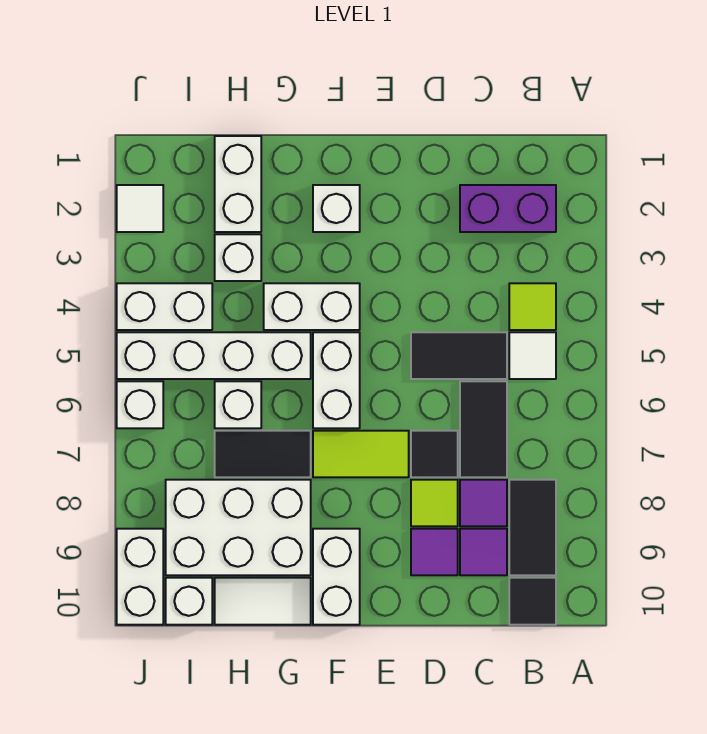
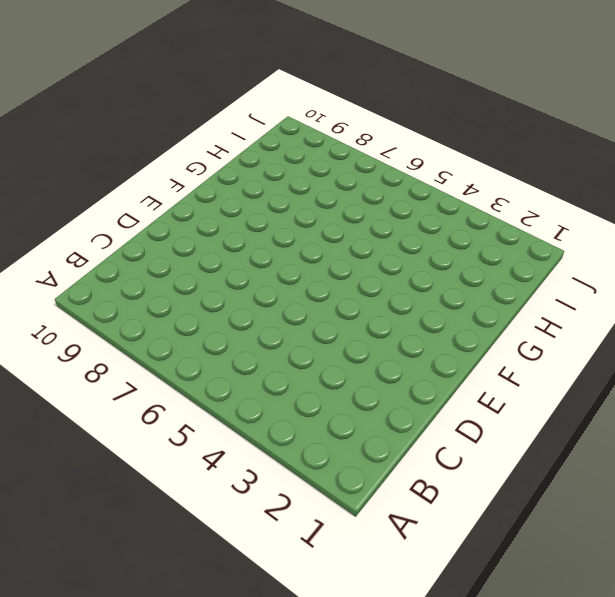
none -> purple 1x2 brick [460,185,556,232]
none -> lime 1x1 tile [509,283,556,330]
none -> white 1x1 tile [509,332,556,379]

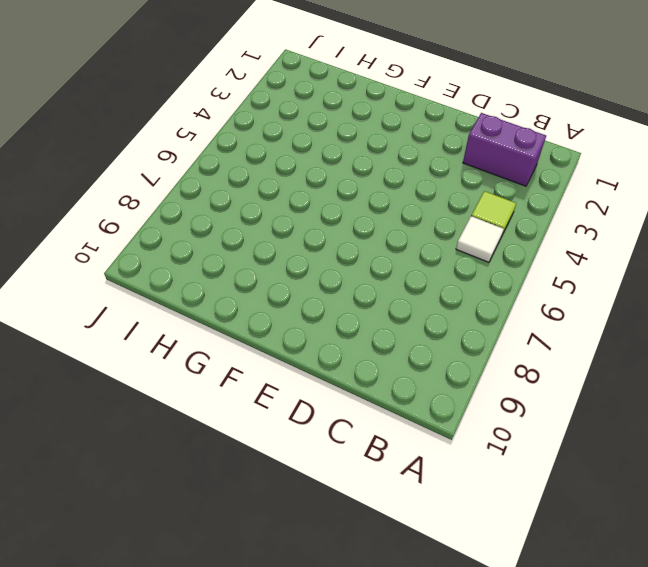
none -> black 1x2 tile [509,480,556,575]
none -> black 1x1 tile [509,578,556,625]
none -> black 1x2 tile [411,332,507,379]

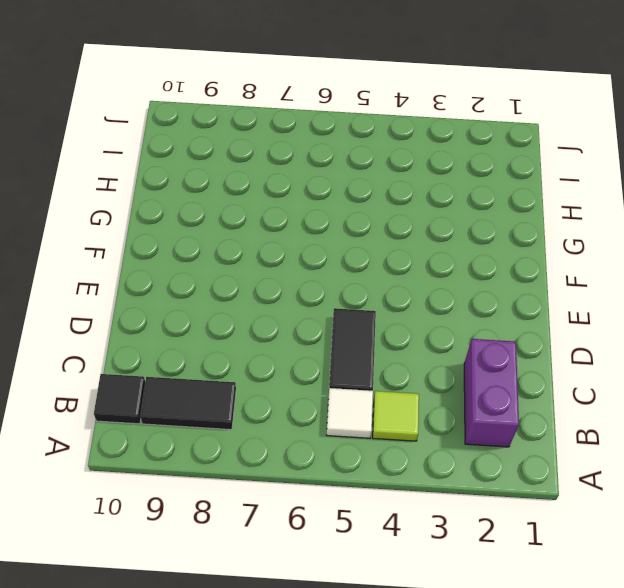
none -> black 1x2 tile [460,381,507,477]
none -> purple 1x1 tile [460,480,507,526]
none -> purple 1x1 tile [460,529,507,575]

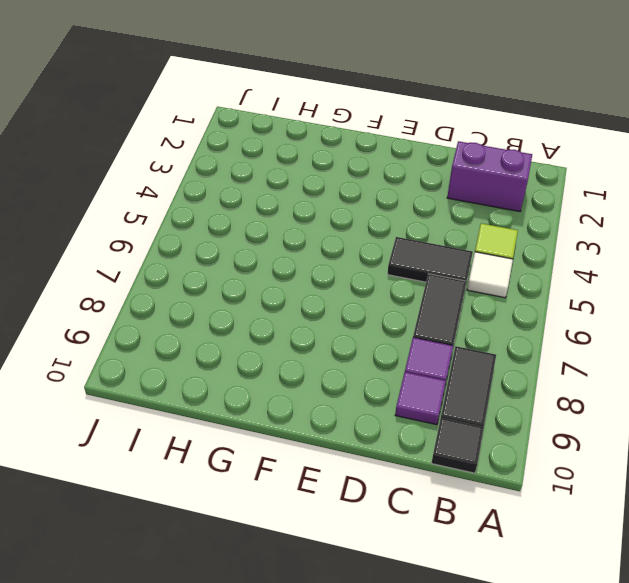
none -> black 1x1 tile [411,431,458,477]
none -> lime 1x1 tile [411,480,458,526]
none -> purple 1x1 tile [411,529,458,575]

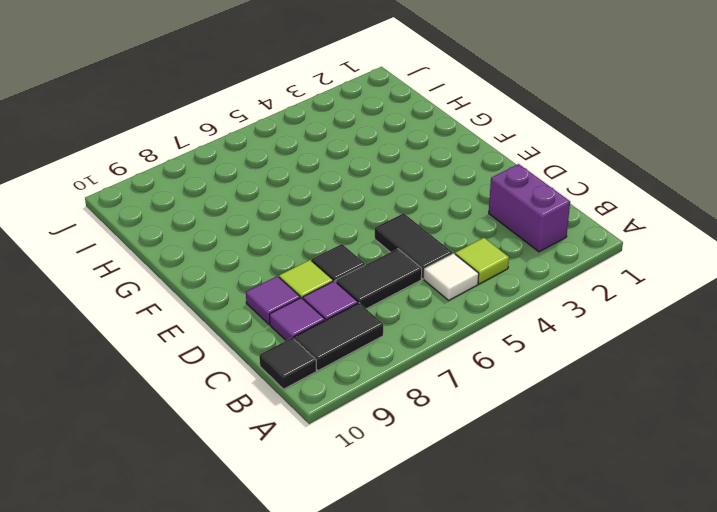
none -> lime 1x2 tile [313,431,409,477]
none -> white 1x1 brick [313,185,360,232]
none -> white 1x2 brick [264,283,360,330]

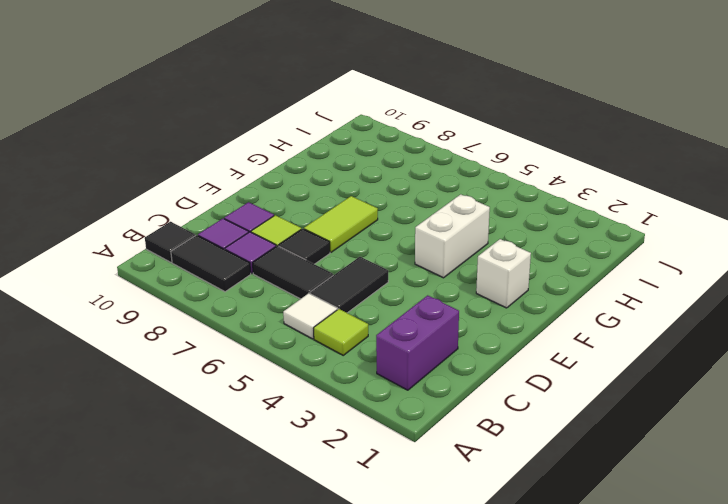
none -> white 1x2 brick [313,332,360,428]
none -> white 1x2 brick [313,529,360,625]
none -> white 1x4 brick [117,332,311,379]

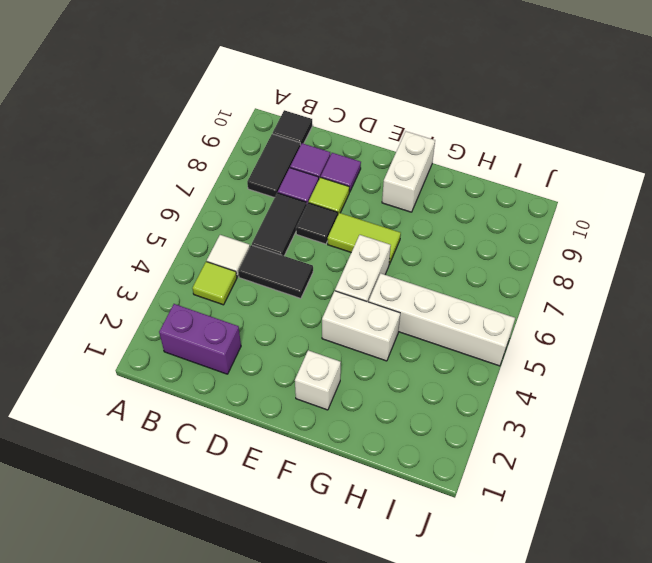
none -> black 1x2 tile [215,431,311,477]
none -> white 2x3 brick [166,480,311,575]
none -> white 1x2 tile [215,578,311,625]

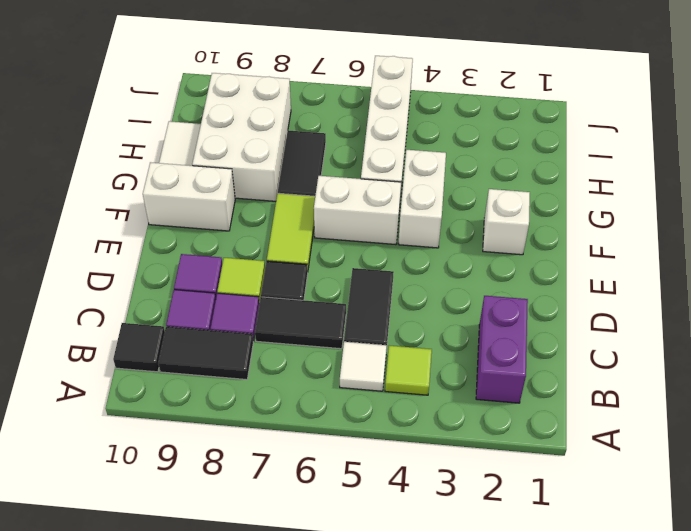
none -> white 1x2 brick [215,136,261,232]
none -> white 1x1 brick [215,234,261,281]
none -> white 1x1 brick [215,381,261,428]

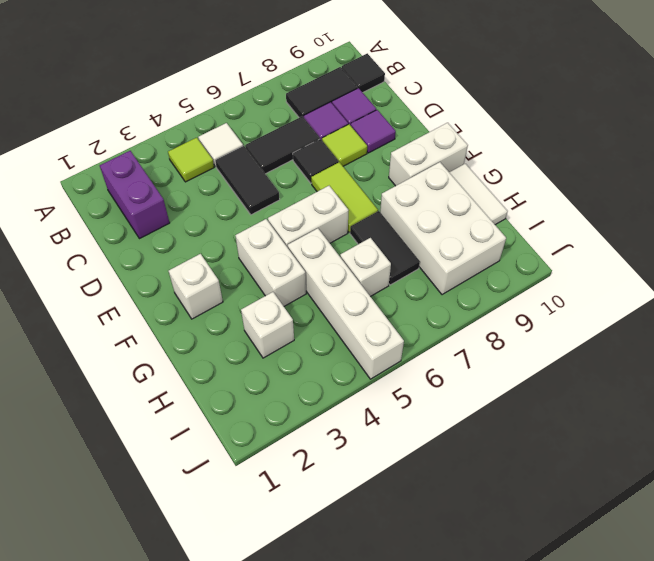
none -> white 1x2 brick [215,136,261,232]
none -> white 1x2 brick [117,283,212,330]
none -> white 1x1 brick [166,578,212,625]

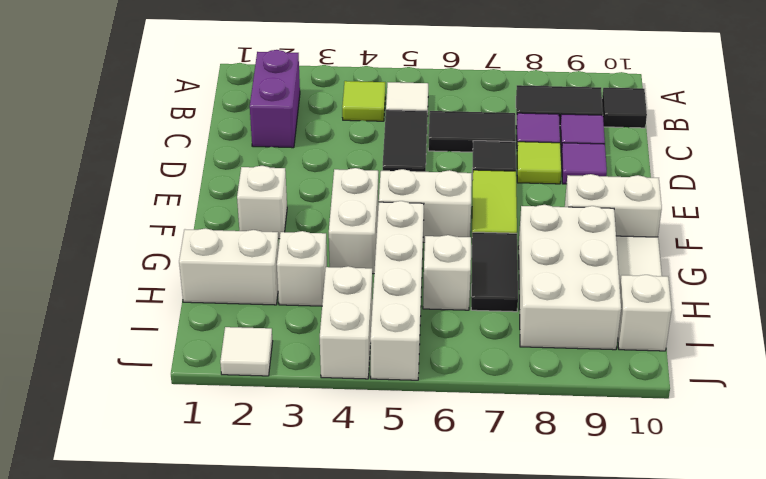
none -> white 1x1 brick [117,381,163,428]
none -> white 1x2 brick [117,529,163,625]

